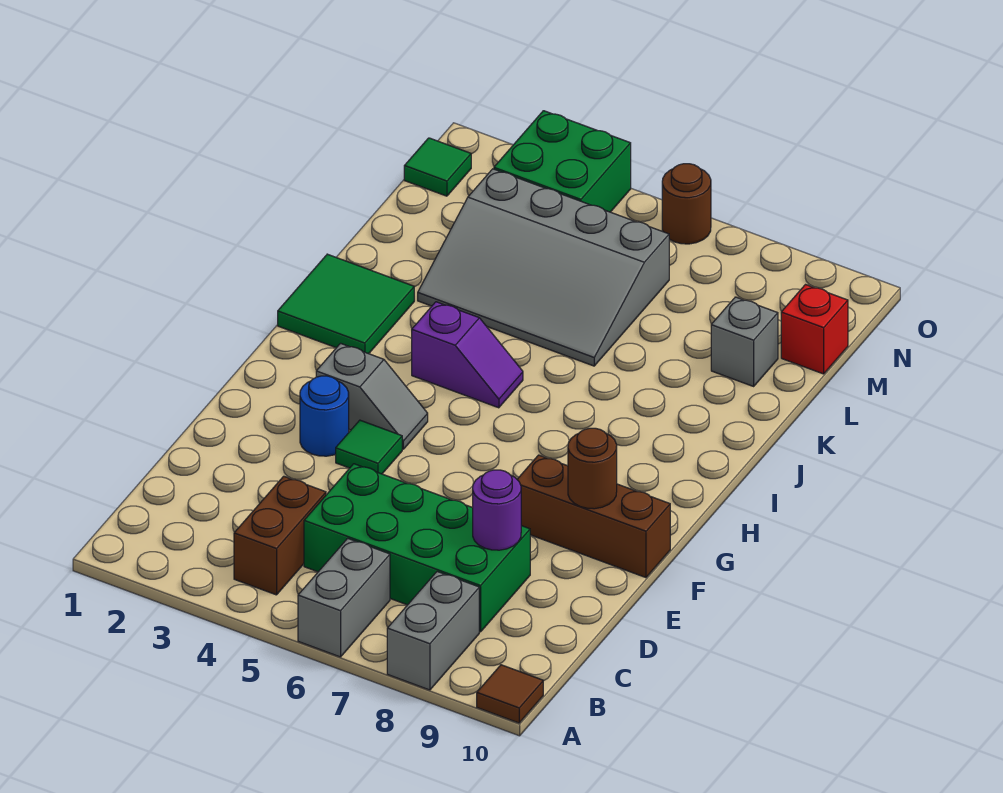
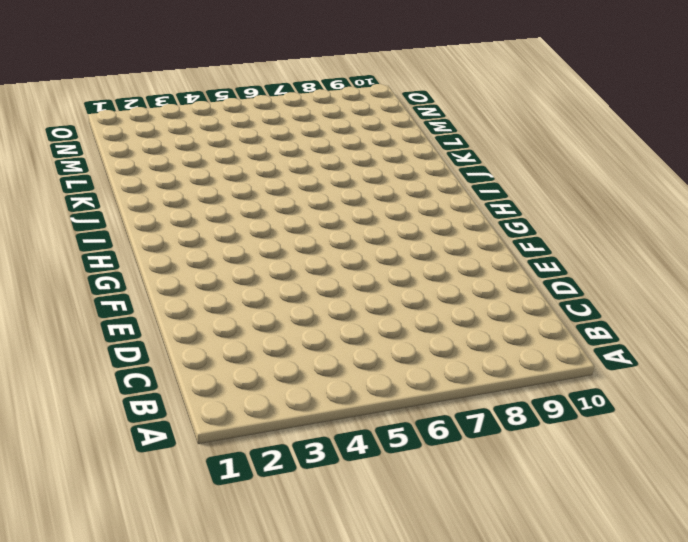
none -> grey 1x2 brick [298,538,390,657]
none -> grey 1x2 brick [387,572,479,690]
none -> brown 1x1 tile [477,665,543,723]

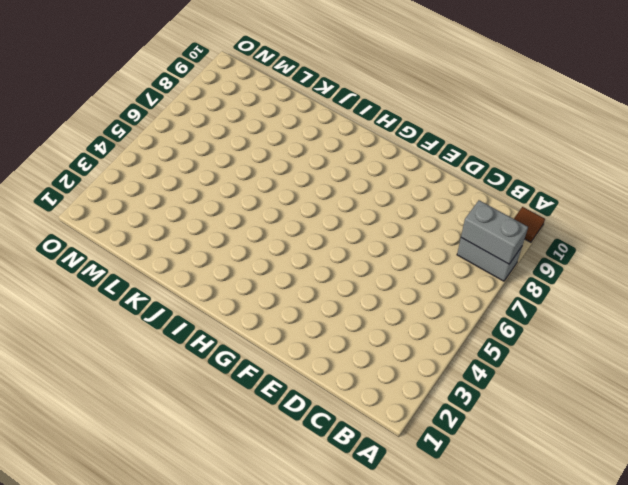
grey 1x2 brick [461,200,528,264] -> grey 1x2 brick moved to [298,538,390,657]
none -> brown 1x2 brick [234,476,326,595]
none -> green 2x4 brick [304,464,530,632]
none -> blue 1x1 round brick [300,376,349,456]

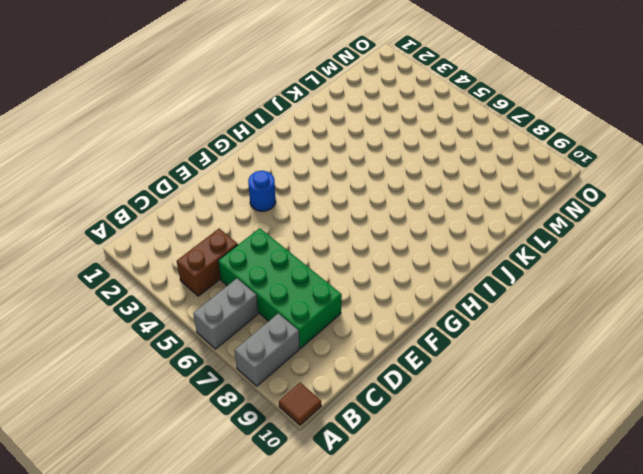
none -> green 1x1 tile [336,420,402,474]
none -> brown 1x3 brick [517,455,670,578]
none -> grey 1x2 slope [316,343,428,449]

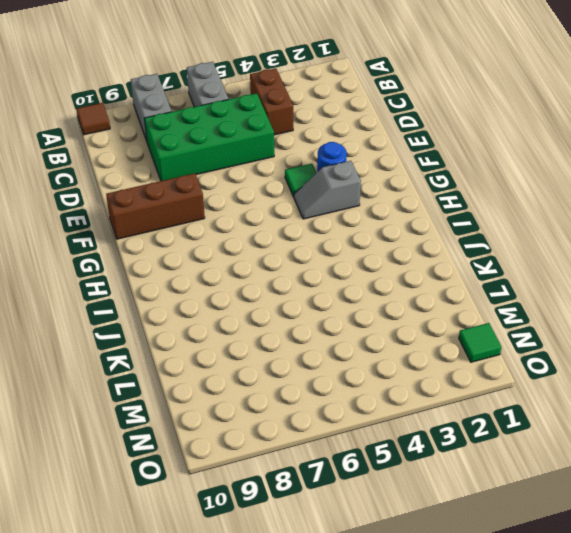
none -> green 2x2 tile [278,254,414,354]
none -> purple 1x2 slope [412,302,523,408]
none -> grey 3x4 slope [418,169,669,366]

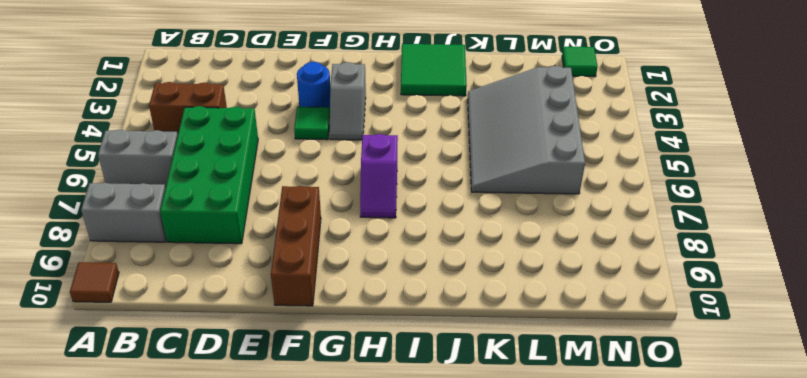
purple 1x2 slope [360,134,398,218] -> purple 1x2 slope moved to [412,302,523,408]
none -> grey 1x1 brick [711,297,778,386]
none -> red 1x1 brick [781,285,848,374]
none -> green 2x2 brick [494,111,631,212]

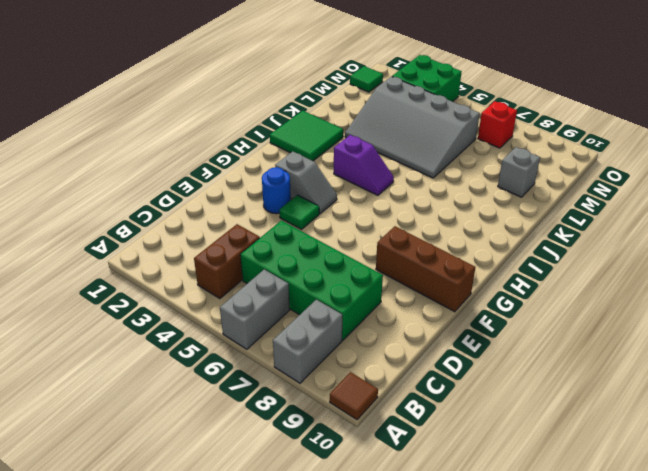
red 1x1 brick [478,101,517,148] -> red 1x1 brick moved to [781,285,848,374]
none -> brown 1x1 round brick [662,164,711,244]
none -> purple 1x1 round brick [473,470,521,550]
none -> brown 1x1 round brick [568,428,617,509]

